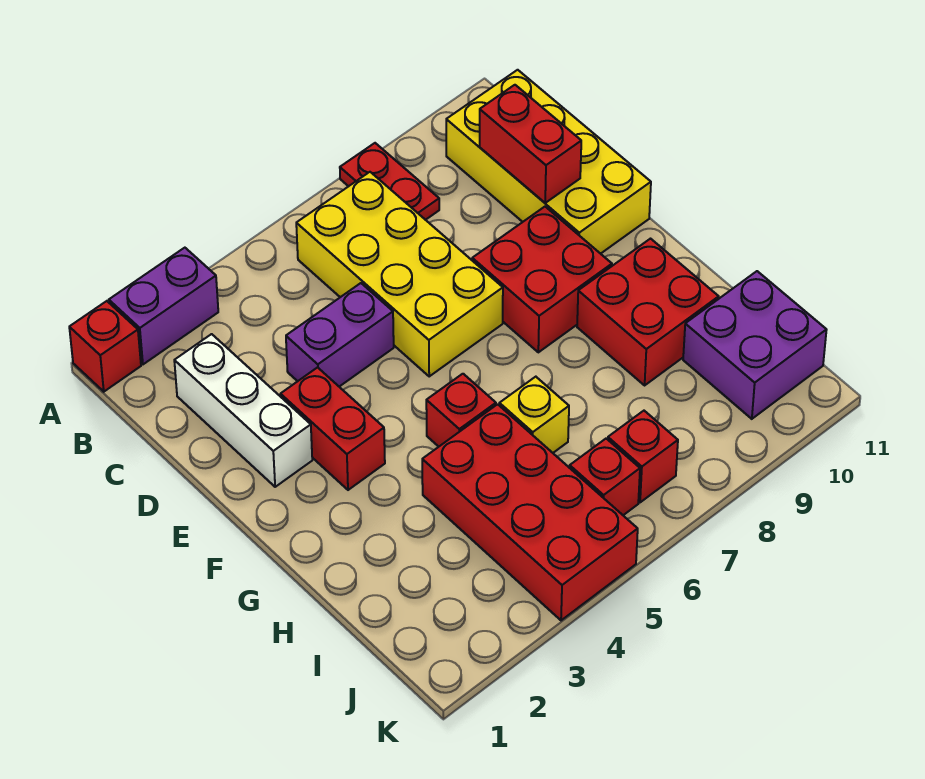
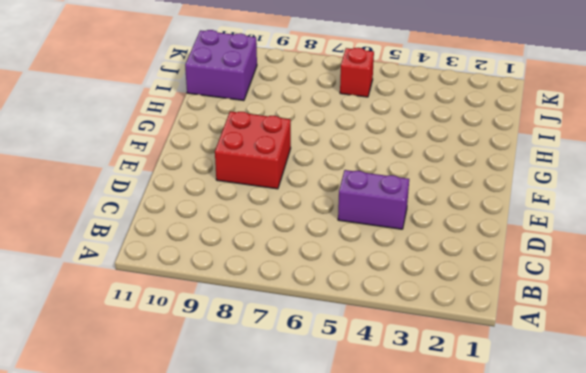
none -> red 1x1 brick [69,301,141,392]
none -> purple 1x2 brick [109,248,218,364]
none -> red 1x2 plate [340,143,439,220]

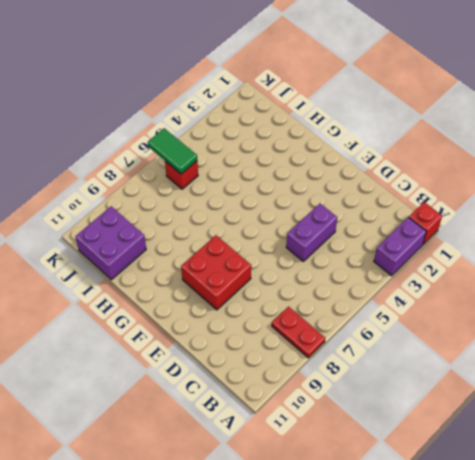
green 1x2 tile [148,128,197,174] -> none
none -> yellow 2x4 brick [296,172,503,376]
none -> yellow 2x4 brick [446,70,651,254]
none -> white 1x3 brick [174,334,312,487]

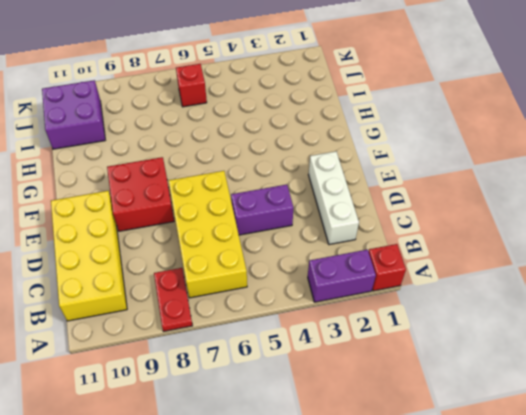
none -> red 1x2 brick [280,368,385,490]
none -> red 1x1 brick [426,374,496,447]
none -> red 2x2 brick [577,239,719,385]

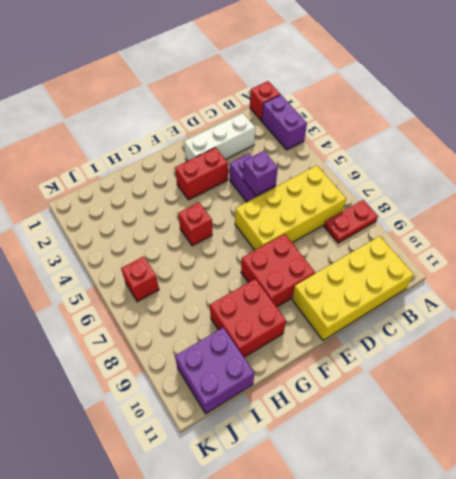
purple 1x1 brick [243,151,278,196] -> none
none -> red 2x4 brick [422,404,638,620]
none -> yellow 1x1 brick [499,377,569,453]
none -> red 1x1 brick [608,411,678,502]

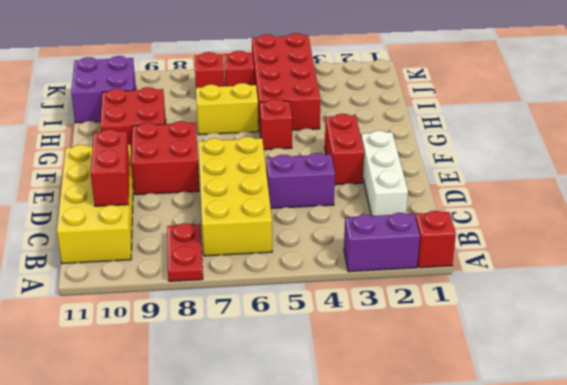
yellow 1x2 brick [196,83,258,135] -> yellow 1x1 brick [499,377,569,453]

